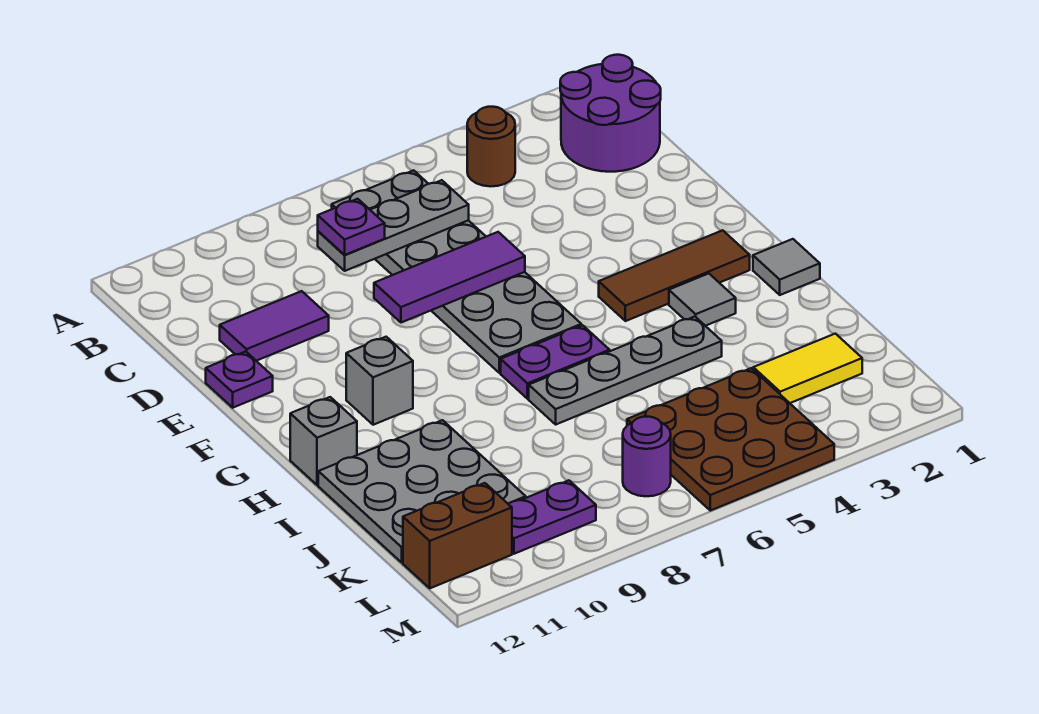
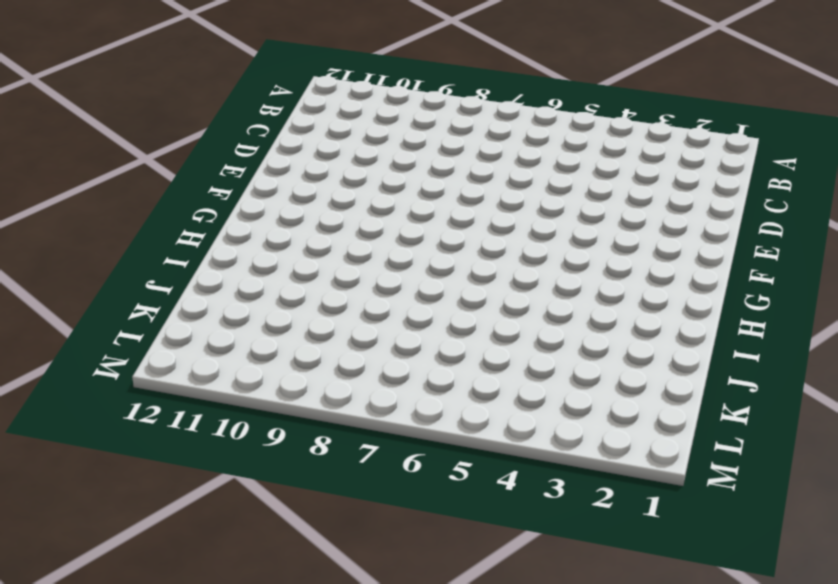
none -> purple 2x2 round brick [560,55,661,172]
none -> brown 1x1 round brick [467,107,515,186]
none -> grey 2x6 plate [332,170,581,373]

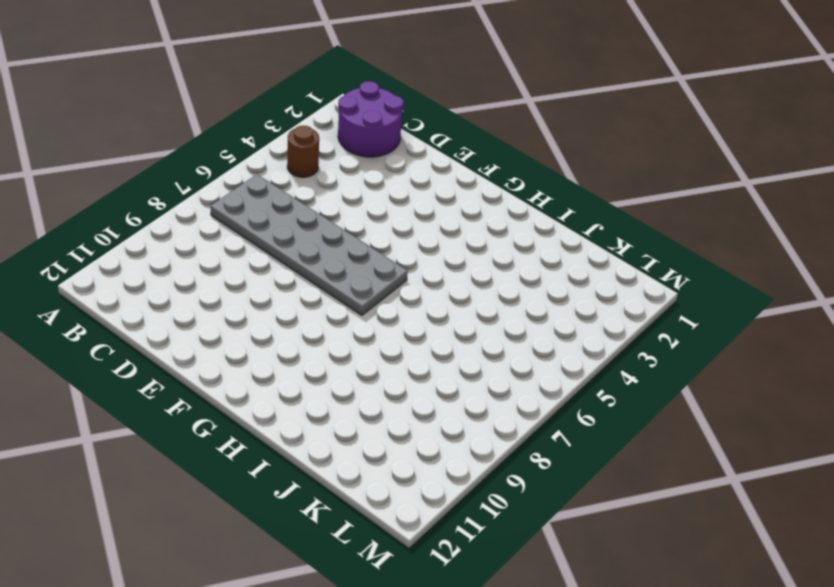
none -> purple 1x2 tile [220,291,329,361]
none -> purple 1x1 plate [206,352,273,408]
none -> brown 1x3 tile [599,230,750,321]

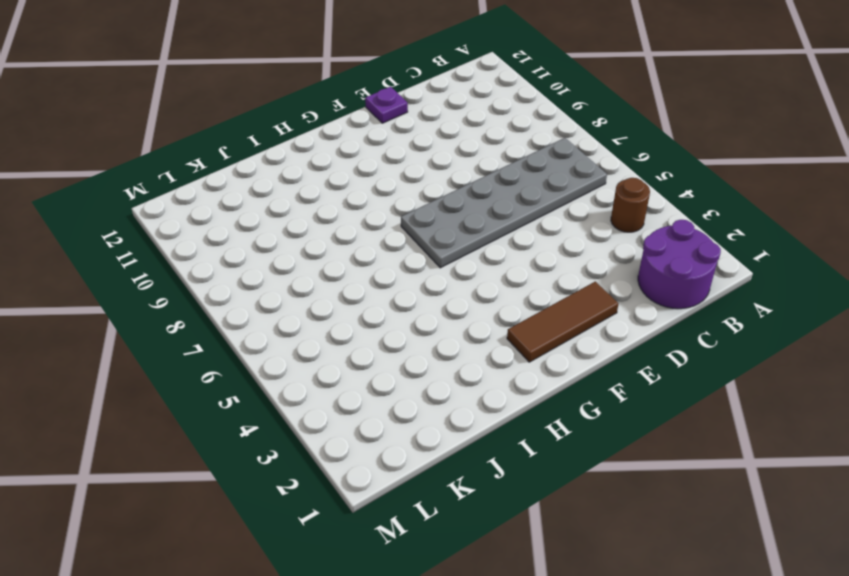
brown 1x3 tile [507,281,618,362] -> brown 1x3 tile turned to [599,230,750,321]
none -> purple 1x2 tile [220,291,329,361]
none -> grey 1x1 brick [346,337,413,425]
none -> grey 1x1 tile [753,239,820,295]

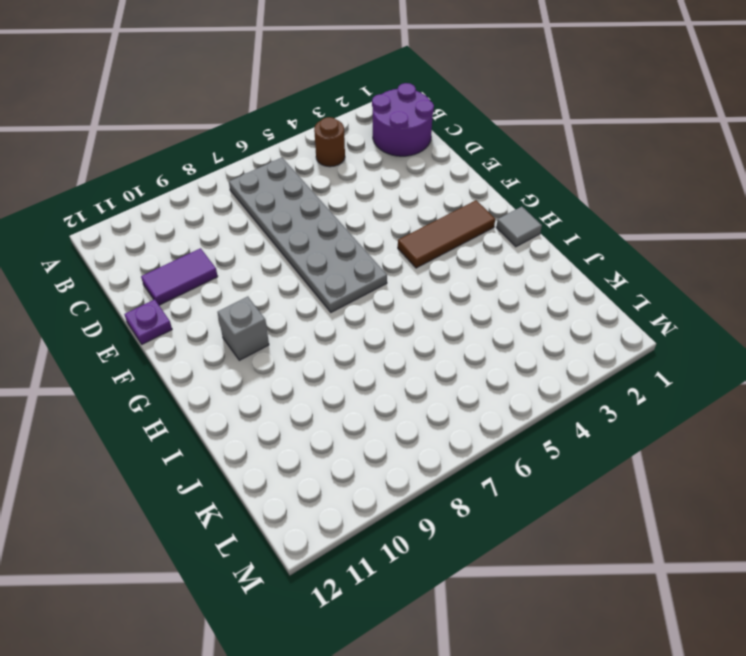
none -> grey 1x1 tile [669,273,736,326]
none -> purple 1x2 plate [501,325,610,399]
none -> grey 1x1 brick [290,397,357,485]

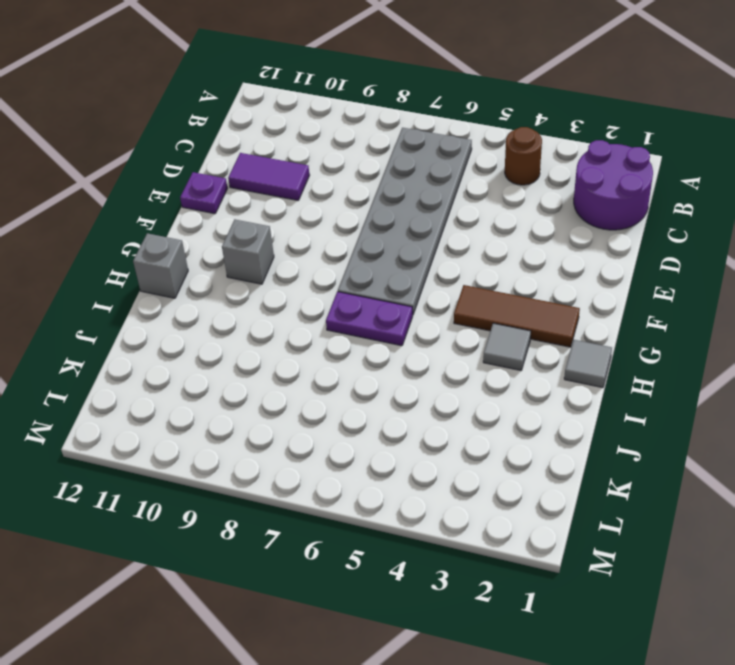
none -> grey 1x4 plate [529,317,722,424]
none -> grey 3x3 plate [318,420,526,562]
none -> yellow 1x2 tile [753,334,862,403]

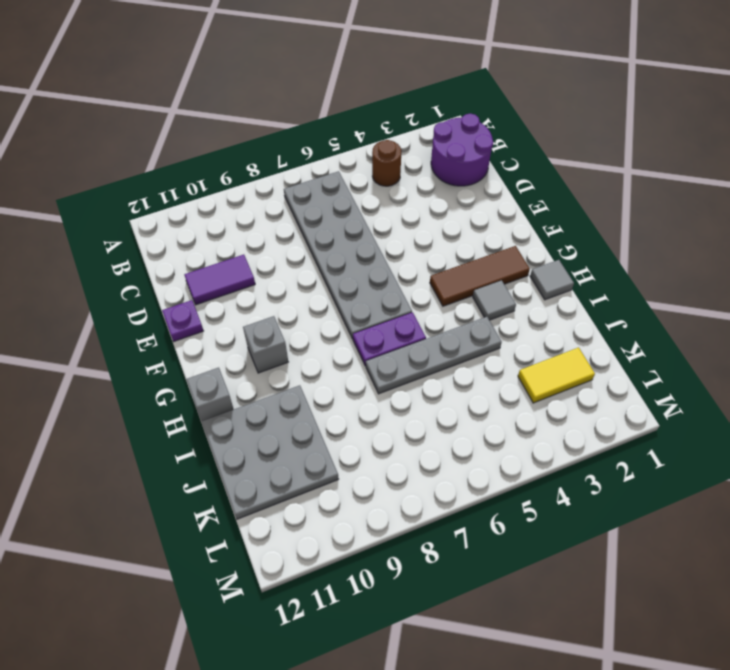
none -> brown 3x3 plate [627,368,834,511]
none -> purple 1x1 round brick [623,417,671,496]
none -> purple 1x2 plate [509,481,596,554]

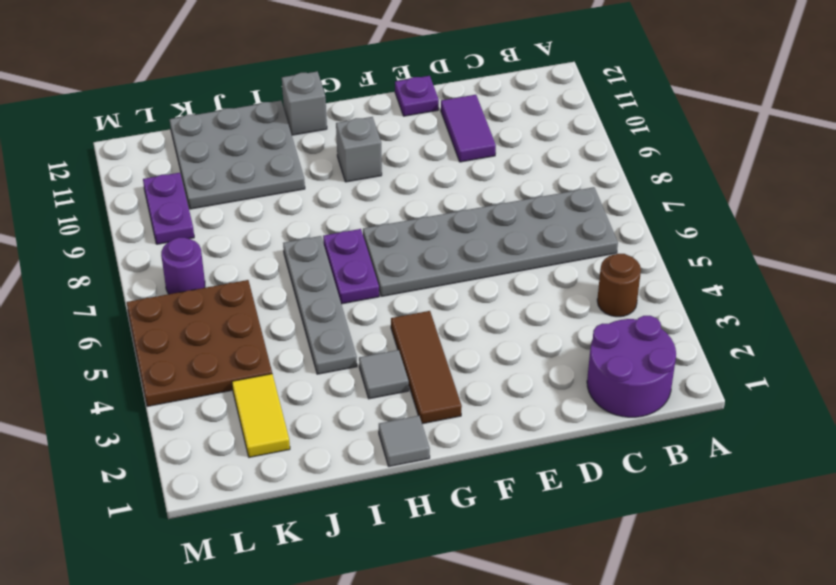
none -> brown 1x2 brick [403,483,512,588]
none -> grey 1x3 plate [318,180,469,271]
none -> purple 1x3 tile [374,232,525,323]

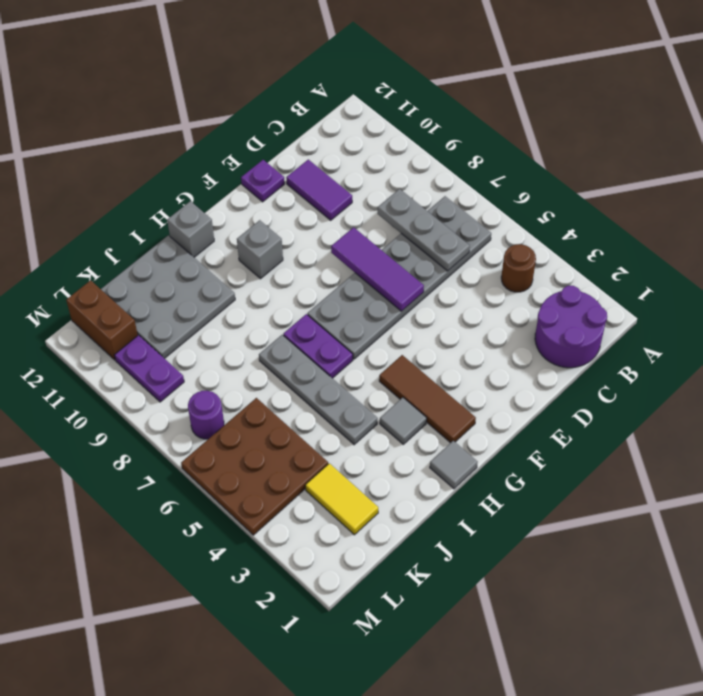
none -> purple 1x1 plate [318,199,385,255]

